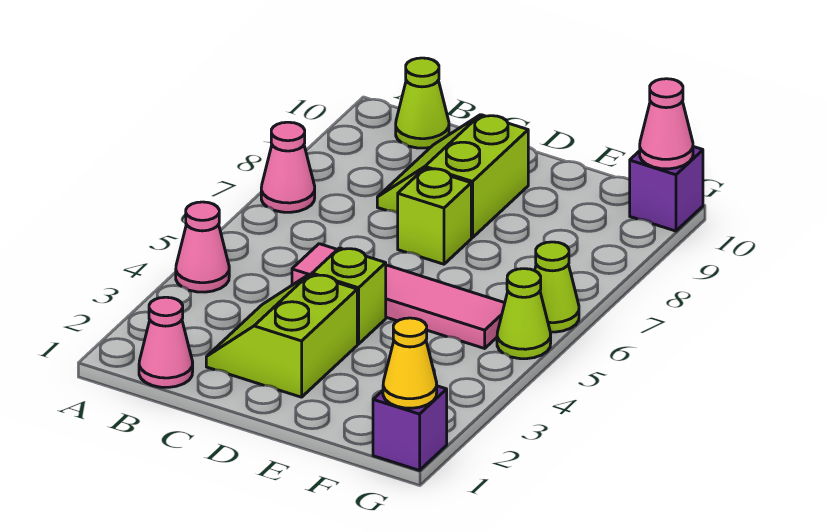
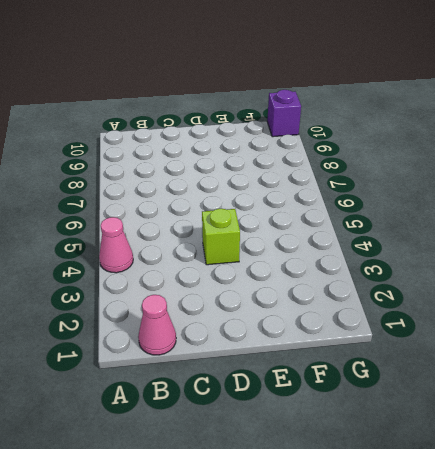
none -> pink 1x1 cone [261,122,315,212]
none -> lime 1x1 cone [396,58,449,148]
none -> lime 2x2 slope [206,274,357,397]

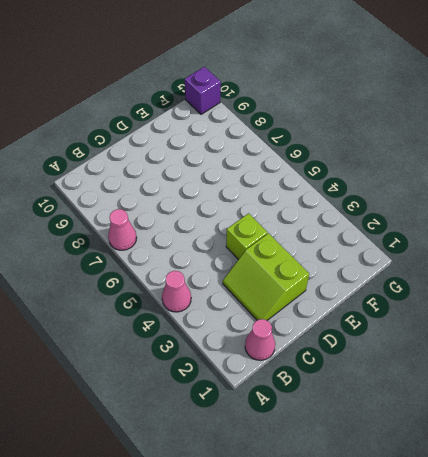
none -> lime 1x1 cone [396,58,449,148]
none -> pink 1x4 tile [292,244,505,348]
none -> lime 2x2 slope [377,115,528,238]

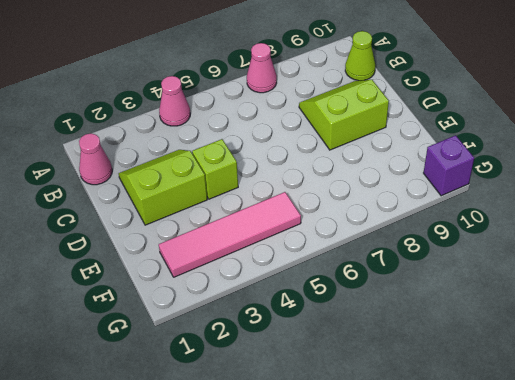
pink 1x4 tile [159,192,301,277] -> pink 1x4 tile turned to [292,244,505,348]
none -> lime 1x1 brick [398,168,471,264]
none -> purple 1x1 brick [373,386,447,470]
none -> lime 1x1 cone [497,269,551,359]

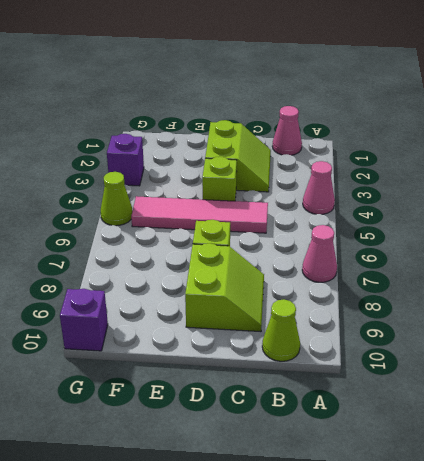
purple 1x1 brick [107,134,144,186] -> purple 1x1 brick moved to [373,386,447,470]
none -> lime 1x1 cone [535,242,579,332]
none -> yellow 1x1 cone [383,318,437,408]
none -> pink 1x1 cone [640,79,693,169]

